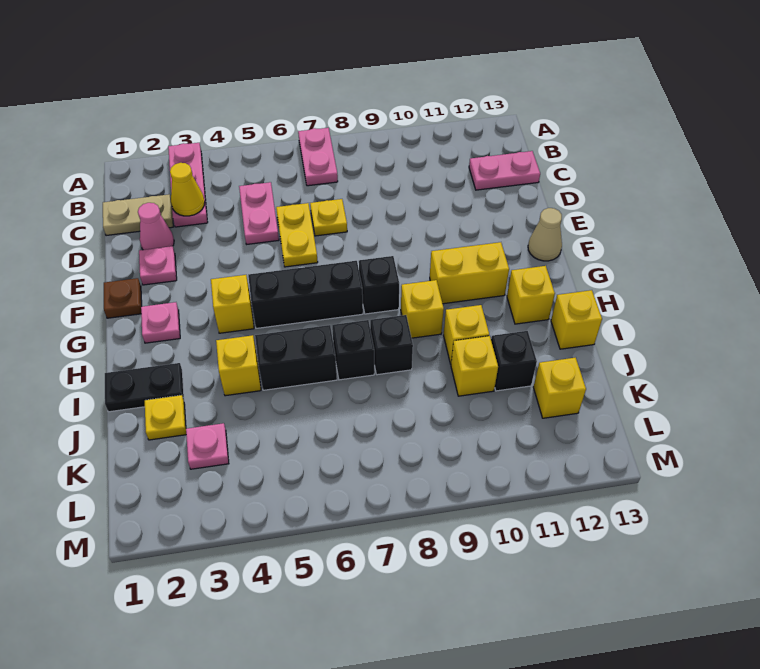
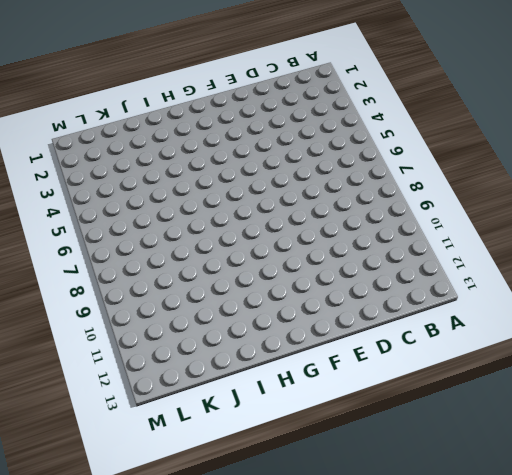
none -> pink 1x3 plate [168,143,208,227]
none -> pink 1x2 plate [298,128,338,186]
none -> tan 1x2 plate [103,195,173,236]
none -> pink 1x2 plate [239,182,279,244]

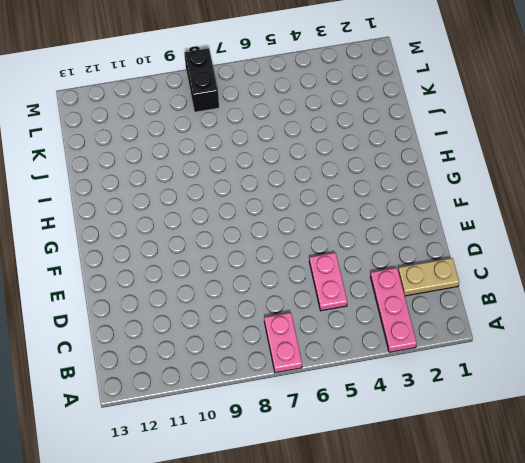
black 1x2 brick [184,48,219,112] -> black 1x2 brick turned to [255,325,337,390]
none -> pink 1x2 plate [469,151,540,190]
none -> pink 1x1 cone [138,203,174,250]
none -> yellow 1x2 plate [276,203,318,267]
none -> yellow 1x1 plate [310,199,347,236]

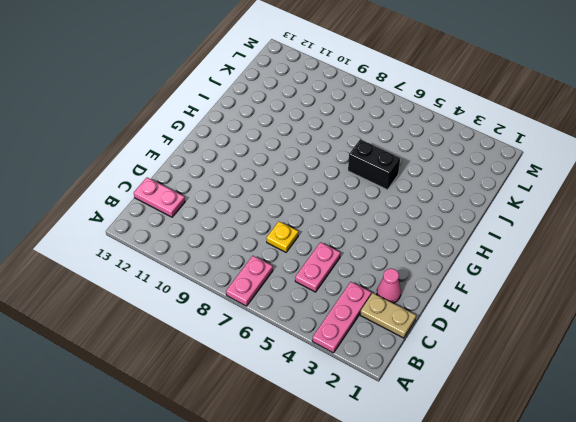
none -> yellow 1x2 plate [276,203,318,267]
none -> pink 1x1 plate [139,246,177,285]
none -> brown 1x1 plate [104,278,142,318]
none -> tan 1x1 cone [528,208,562,261]

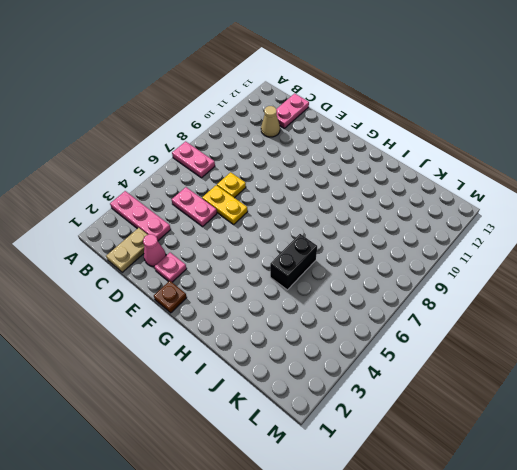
tan 1x1 cone [261,106,280,137] -> tan 1x1 cone moved to [528,208,562,261]
none -> pink 1x1 plate [141,302,180,343]
none -> yellow 1x1 brick [211,275,254,333]
none -> black 1x3 brick [248,261,363,328]
none -> black 1x1 brick [359,256,399,314]

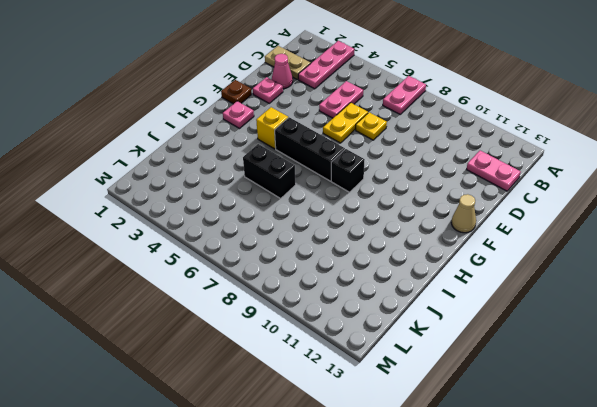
none -> yellow 1x2 brick [430,242,509,304]
none -> yellow 1x1 brick [401,280,444,338]
none -> yellow 1x1 brick [507,266,555,324]
none -> black 1x2 plate [105,363,184,412]

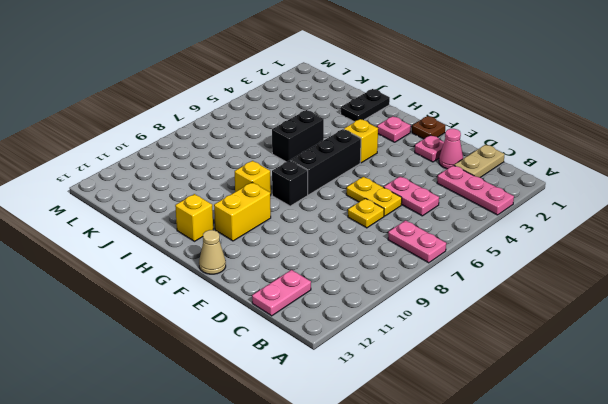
none -> yellow 1x1 brick [216,335,261,396]
none -> black 1x1 brick [332,320,374,380]
none -> black 1x1 brick [370,315,413,375]
none -> yellow 1x1 brick [444,305,489,364]

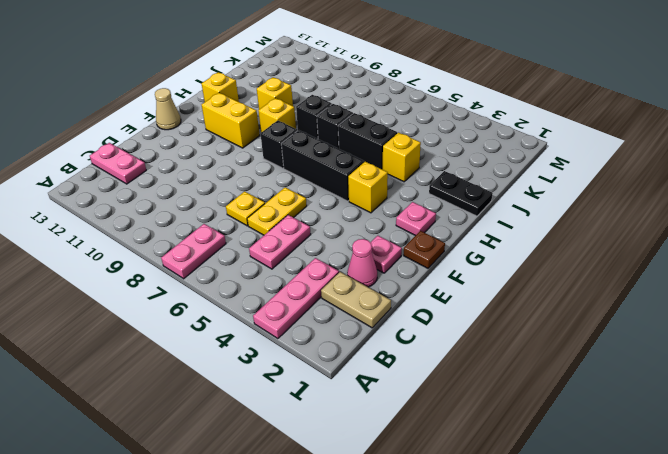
none -> yellow 1x1 brick [551,290,602,349]
none -> yellow 1x1 plate [145,395,186,440]
none -> yellow 1x1 brick [451,336,498,396]
none -> black 1x1 brick [491,331,537,391]

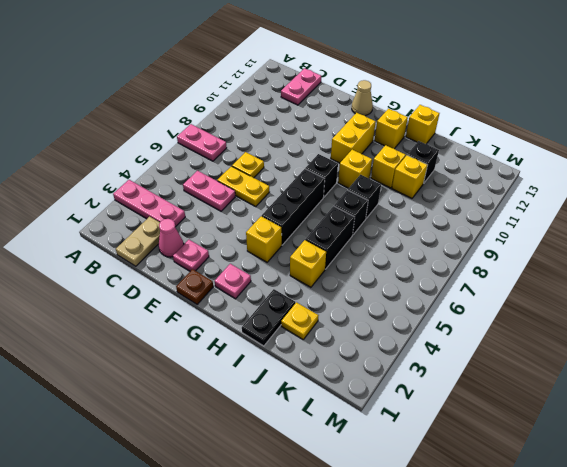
none -> pink 1x1 plate [186,423,229,469]
none -> yellow 1x1 brick [533,358,586,418]
none -> yellow 1x1 cone [170,163,205,216]

